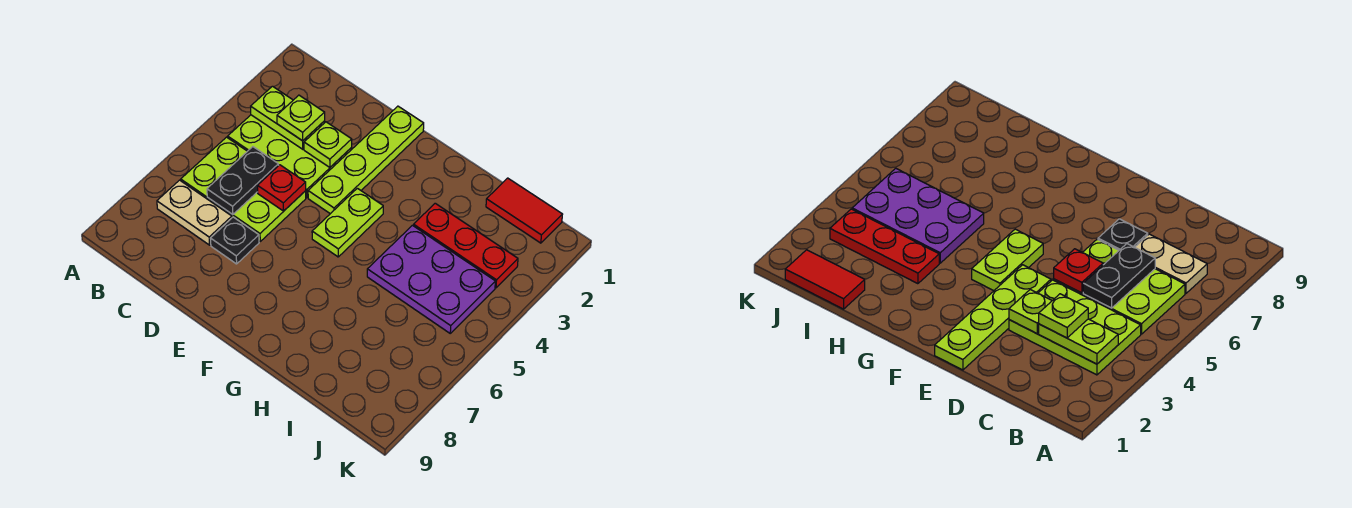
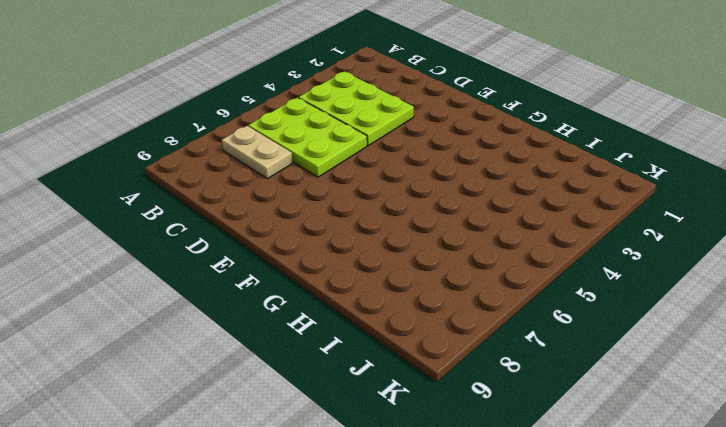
none -> black 1x1 plate [210,217,259,264]
none -> lime 1x4 plate [308,106,424,214]
none -> lime 1x2 plate [312,188,383,257]

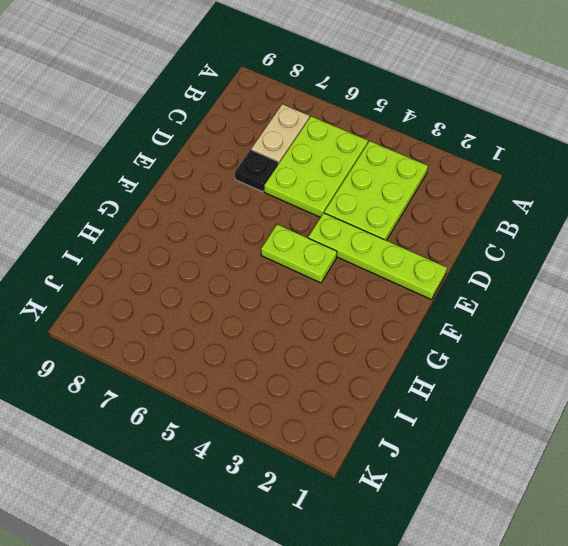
none -> red 1x3 plate [413,203,518,288]
none -> purple 2x3 plate [367,225,495,333]
none -> red 1x2 tile [486,178,563,243]

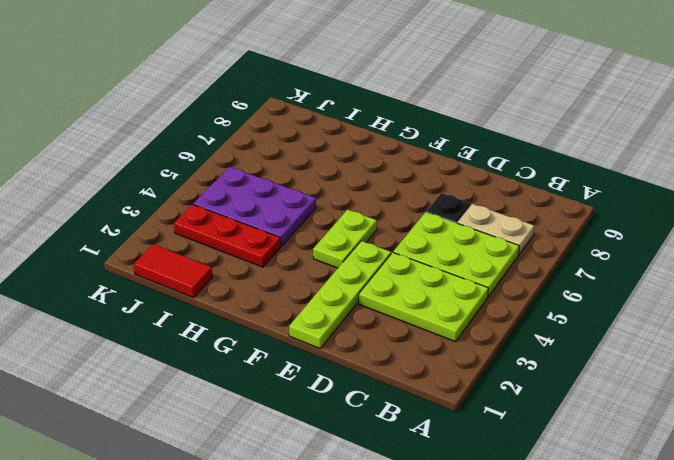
none -> lime 1x2 plate [251,86,325,149]
none -> black 1x2 plate [207,147,279,215]
none -> lime 1x1 plate [304,122,352,167]

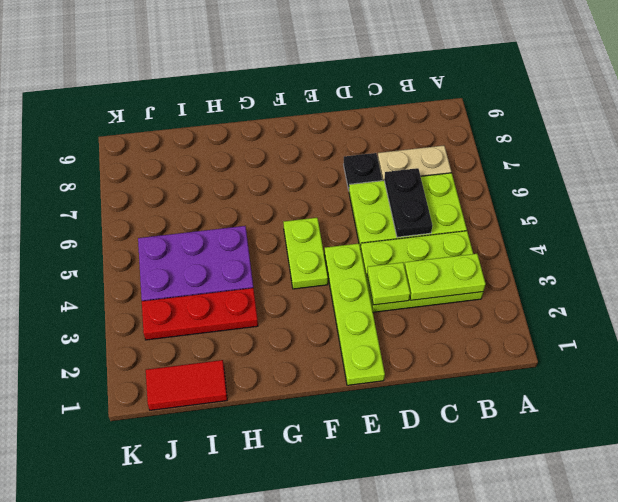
none -> red 1x1 plate [258,165,306,211]
none -> lime 1x1 plate [277,95,325,141]

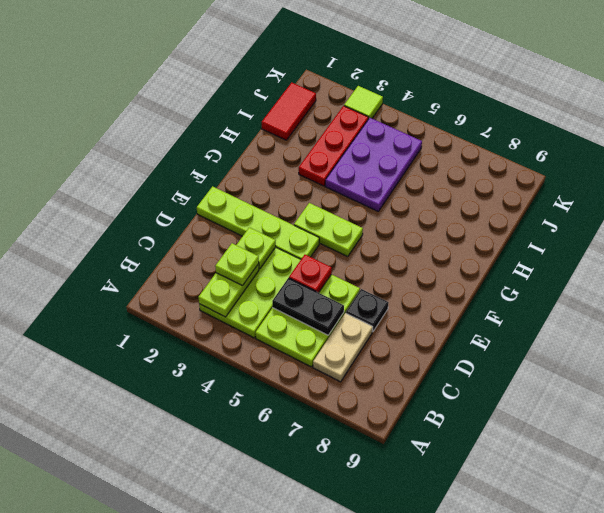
lime 1x1 tile [344,86,383,119] -> none

